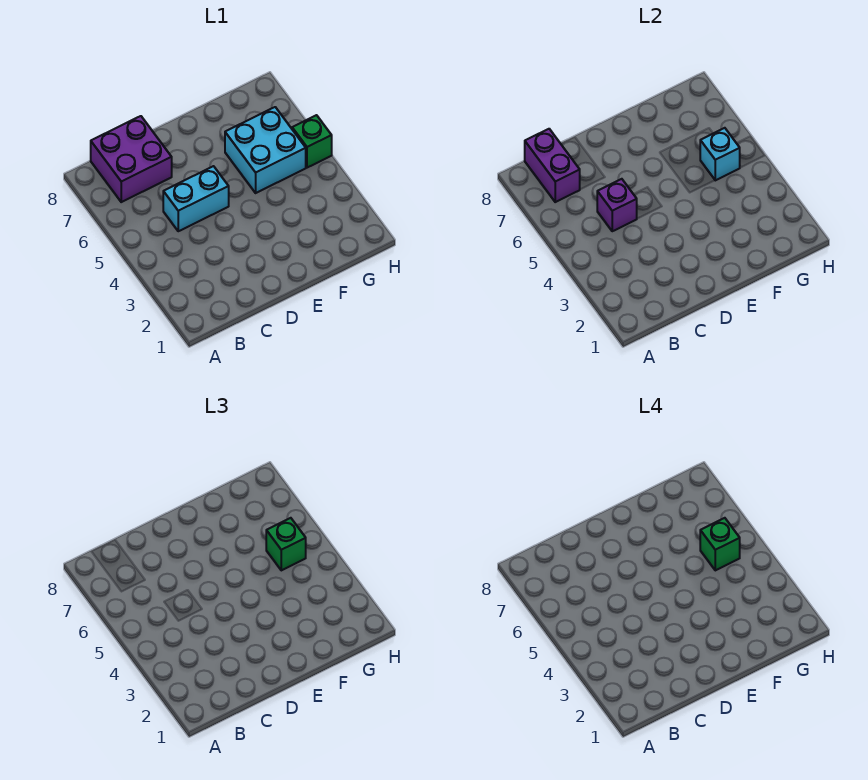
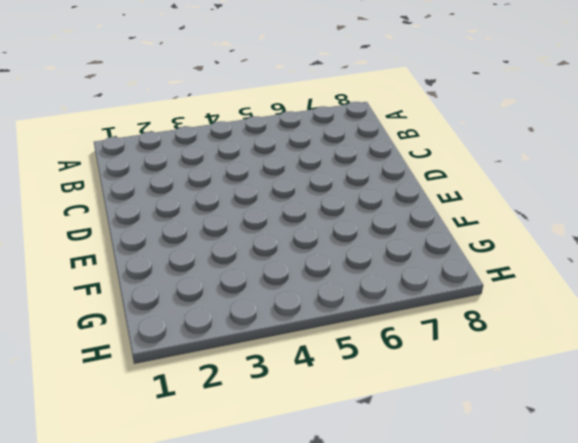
none -> purple 2x2 brick [91,116,172,202]
none -> cyan 1x2 brick [163,166,229,231]

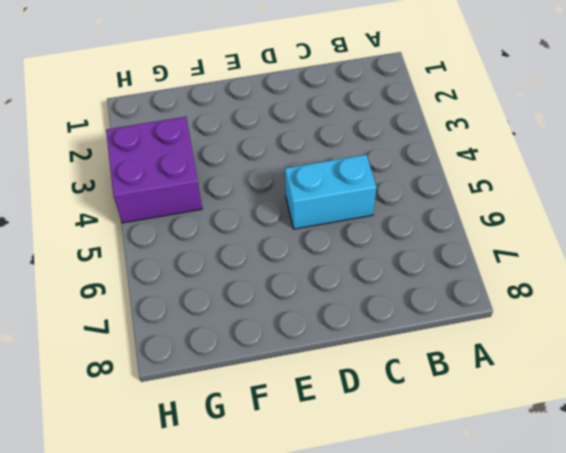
purple 2x2 brick [106,117,202,223] -> purple 2x2 brick moved to [91,116,172,202]
none -> cyan 2x2 brick [225,107,306,193]
none -> green 1x1 brick [292,115,332,168]

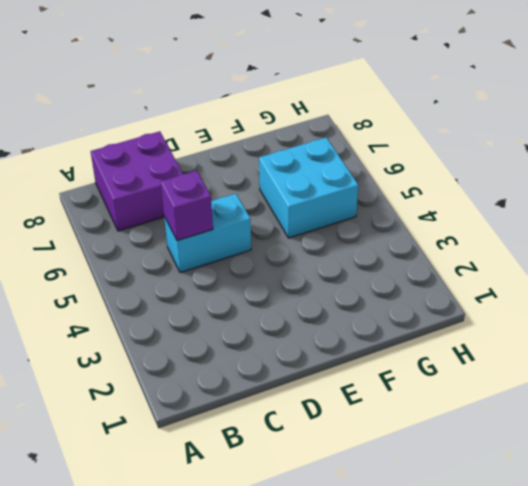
none -> green 1x1 brick [292,115,332,168]
none -> purple 1x2 brick [525,129,580,202]

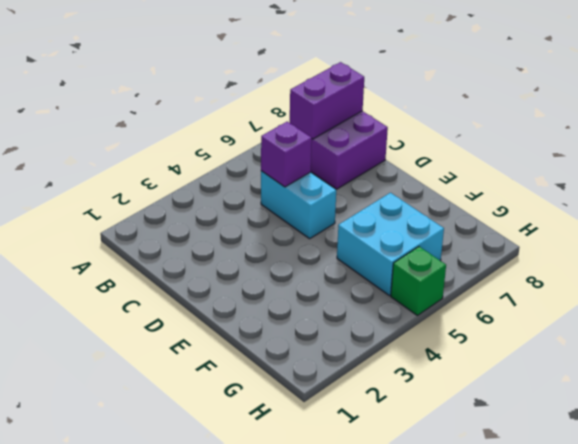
none -> cyan 1x1 brick [700,128,740,180]
none -> green 1x1 brick [266,518,306,570]

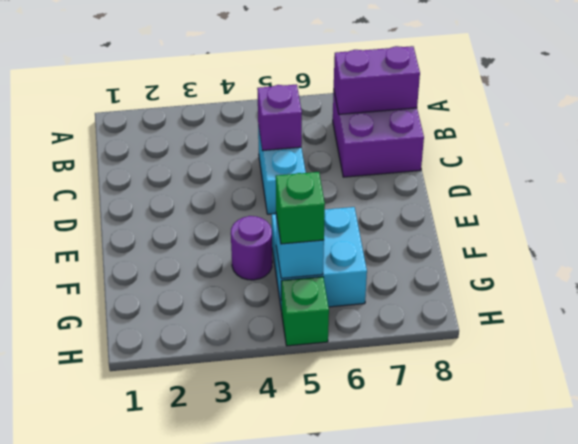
purple 1x1 round brick [231,216,272,280] -> none
none -> green 1x1 brick [700,518,740,570]

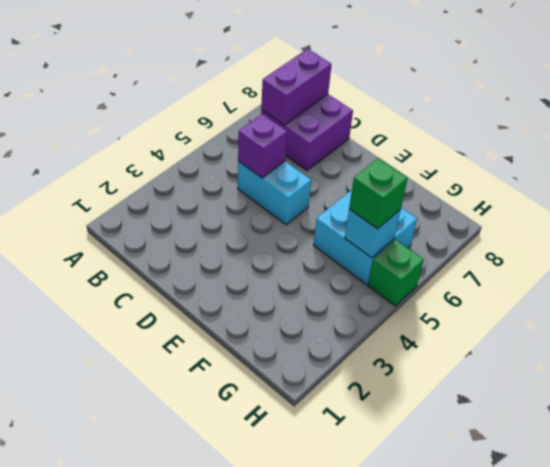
none -> green 1x1 brick [700,518,740,570]

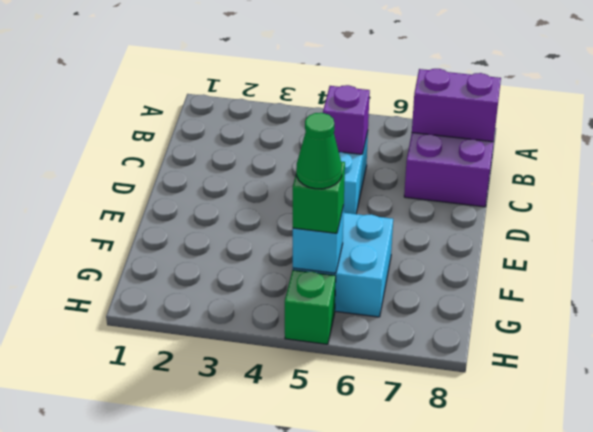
green 1x1 cone [296,113,342,189] -> green 1x1 brick [700,518,740,570]

